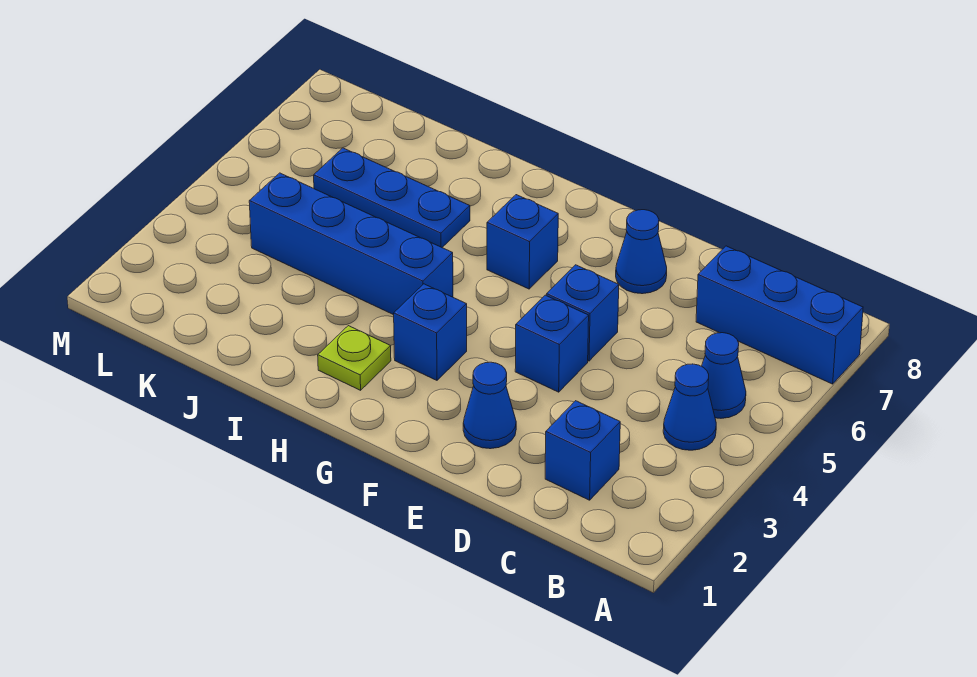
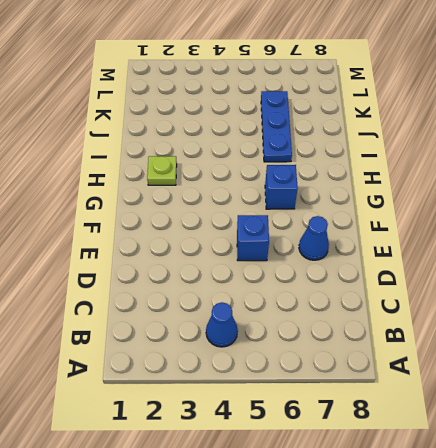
none -> blue 1x3 brick [696,246,863,384]
none -> blue 1x1 cone [702,333,746,418]
none -> blue 1x1 brick [545,401,620,500]

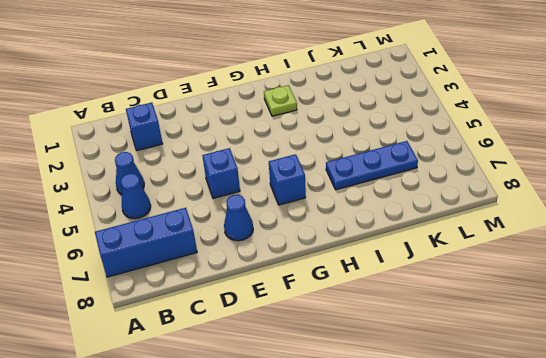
none -> blue 1x1 cone [463,362,516,449]
none -> blue 1x1 brick [515,295,589,392]
none -> blue 1x1 brick [394,284,467,380]

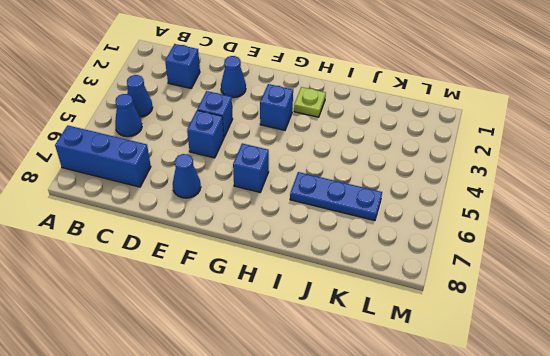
none -> blue 1x4 brick [249,173,453,315]

